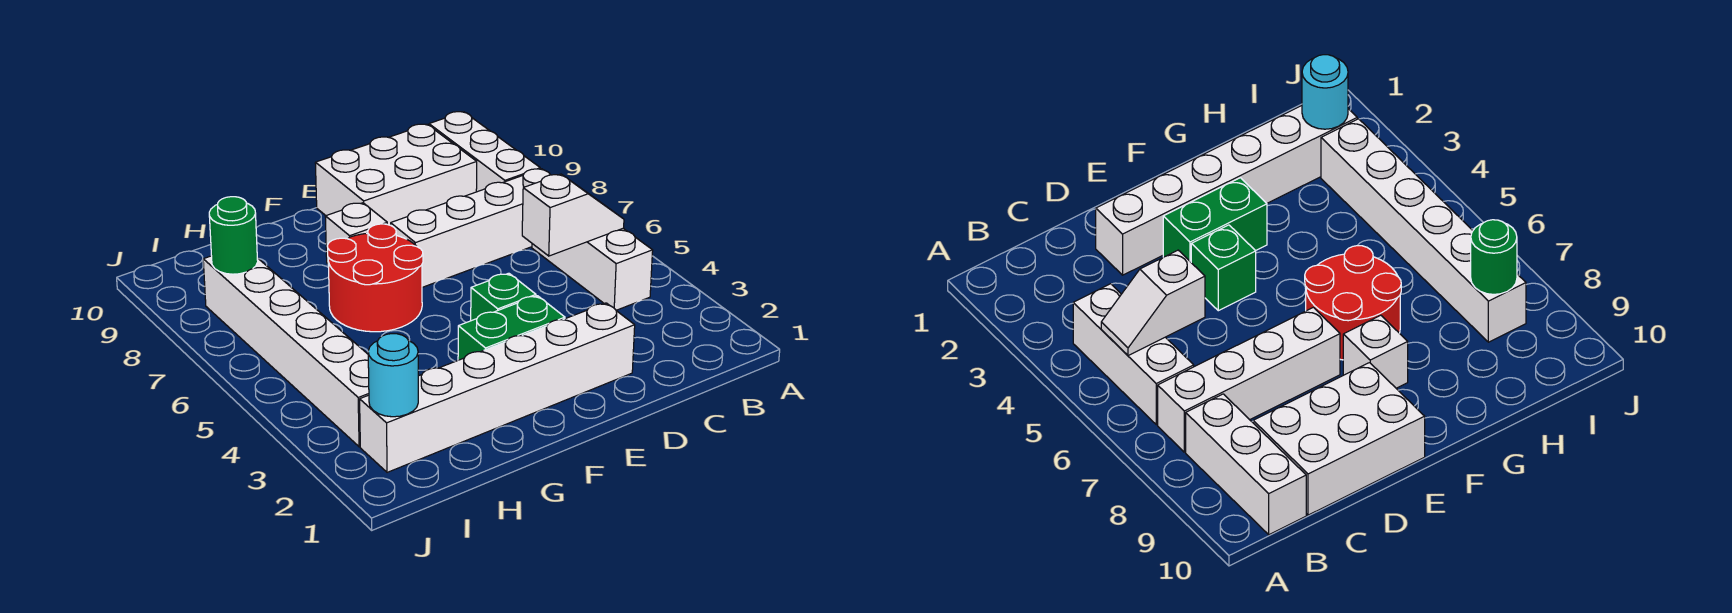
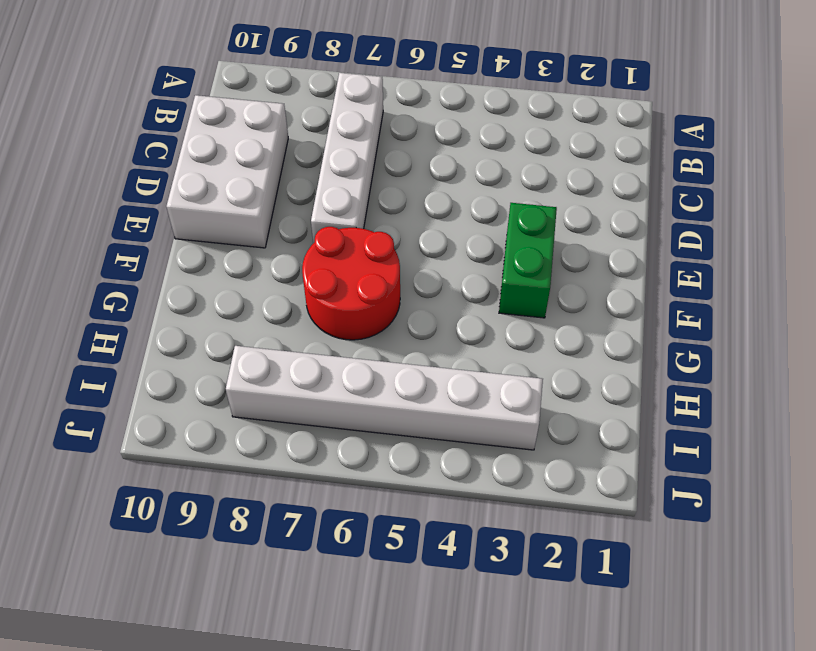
none -> white 1x3 brick [532,228,653,310]
none -> white 1x3 brick [429,112,540,192]
none -> white 1x6 brick [360,303,635,472]

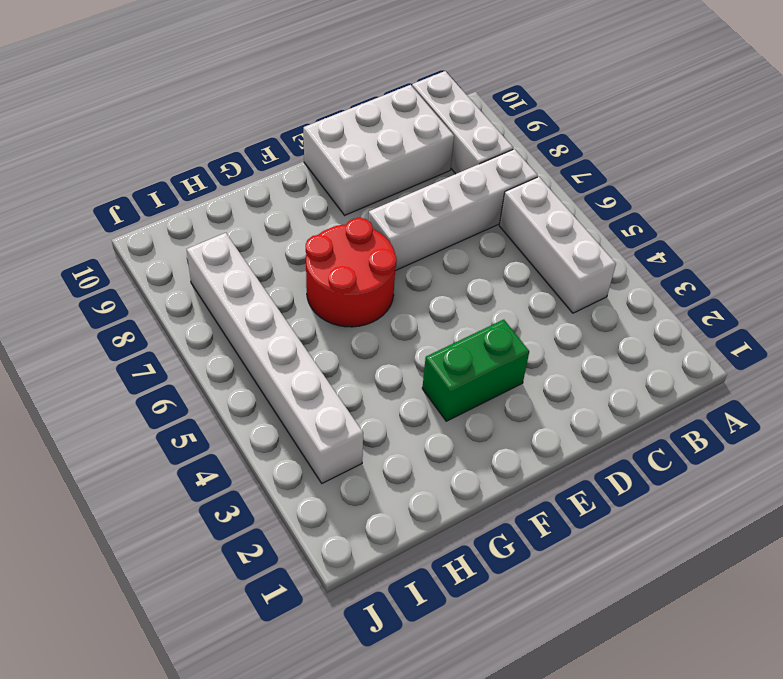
none -> white 1x6 brick [360,303,635,472]
none -> green 1x1 brick [471,273,536,321]
none -> white 1x1 brick [325,203,387,263]

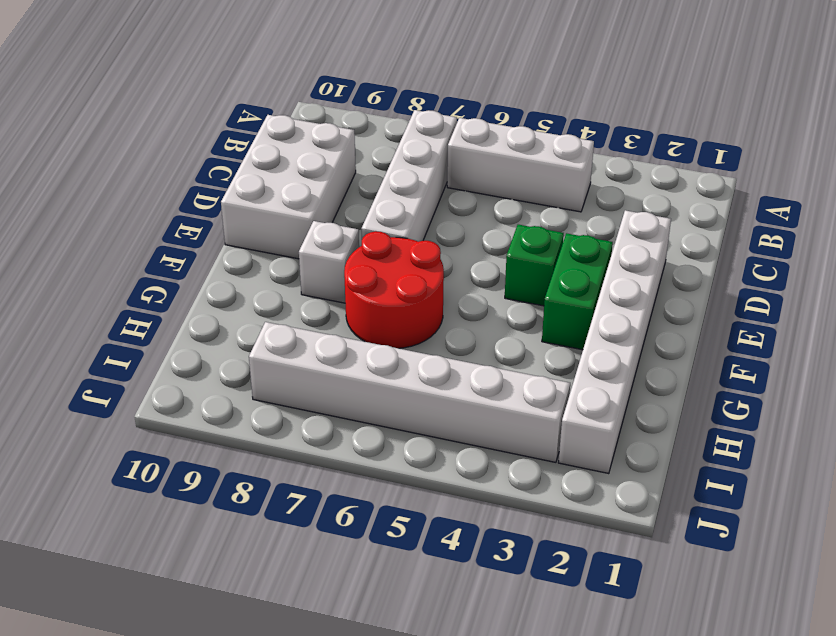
none -> white 1x3 brick [429,112,540,192]
none -> white 1x2 slope [522,174,624,256]
none -> cyan 1x1 round brick [368,334,418,417]

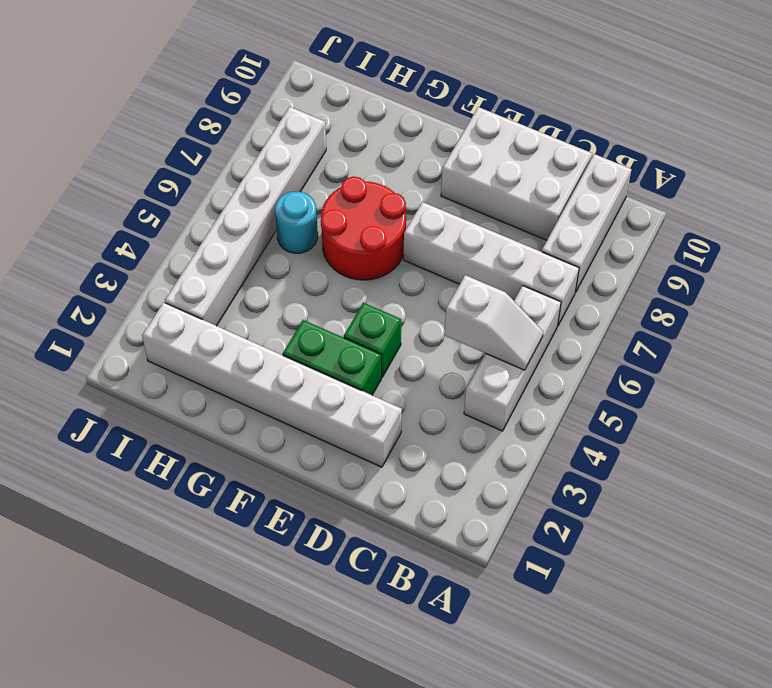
cyan 1x1 round brick [275,192,318,253] -> cyan 1x1 round brick moved to [368,334,418,417]
none -> white 1x1 brick [325,203,387,263]
none -> green 1x1 round brick [209,197,258,274]

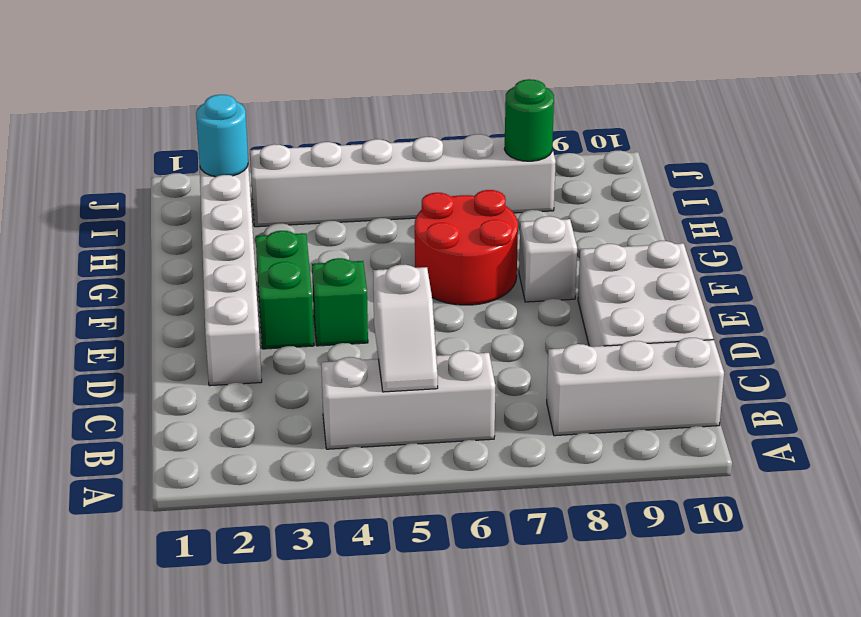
none -> white 1x4 brick [391,169,550,287]

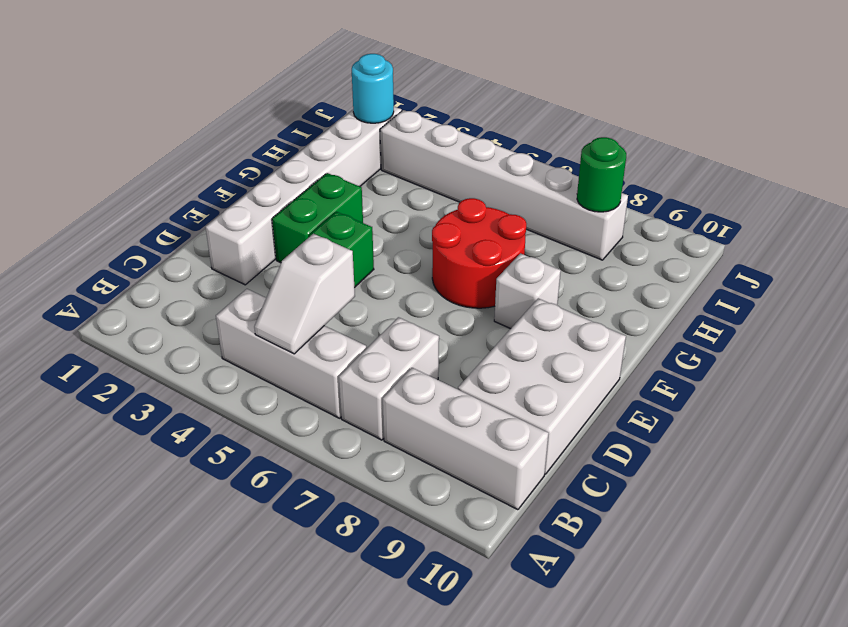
white 1x2 brick [339,317,439,440] -> white 1x4 brick [391,169,550,287]

